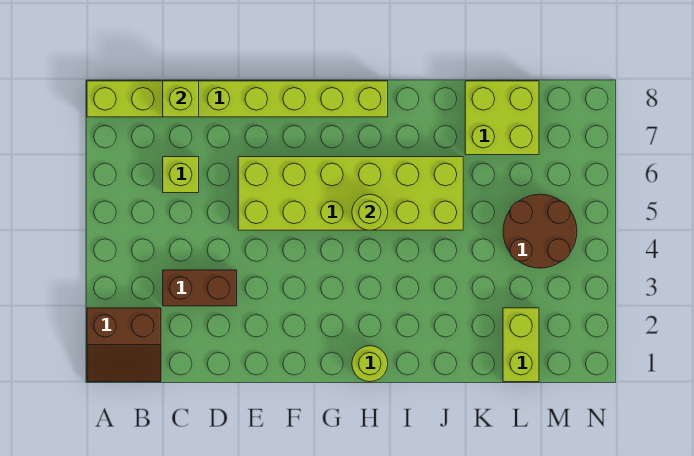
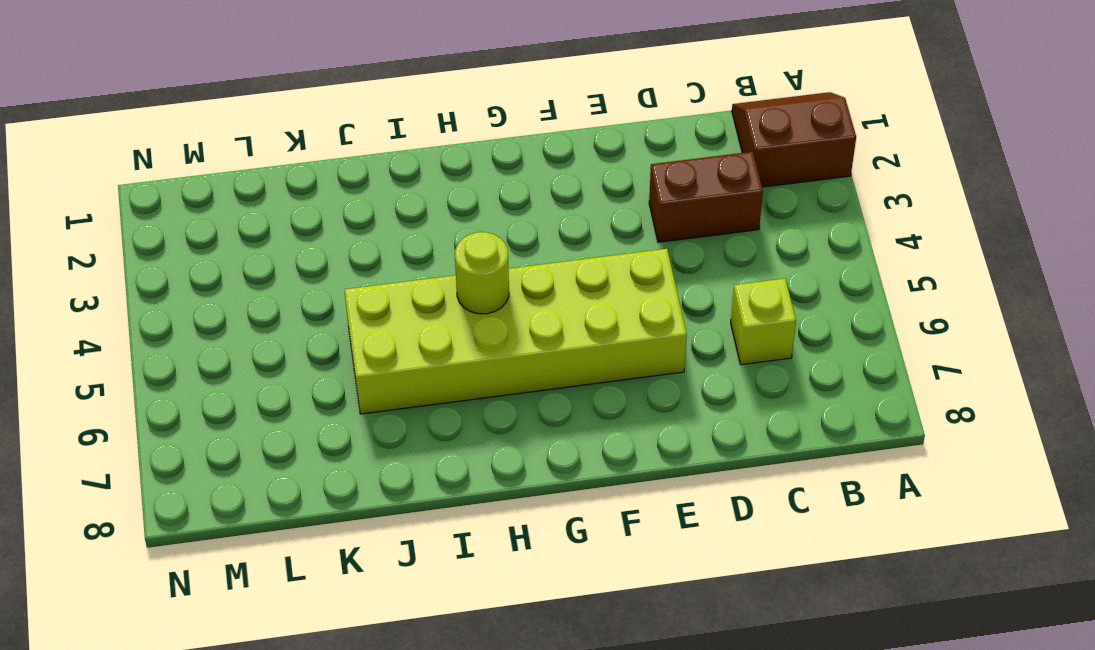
none -> lime 1x8 brick [87,81,388,117]
none -> lime 1x1 round brick [352,346,388,382]

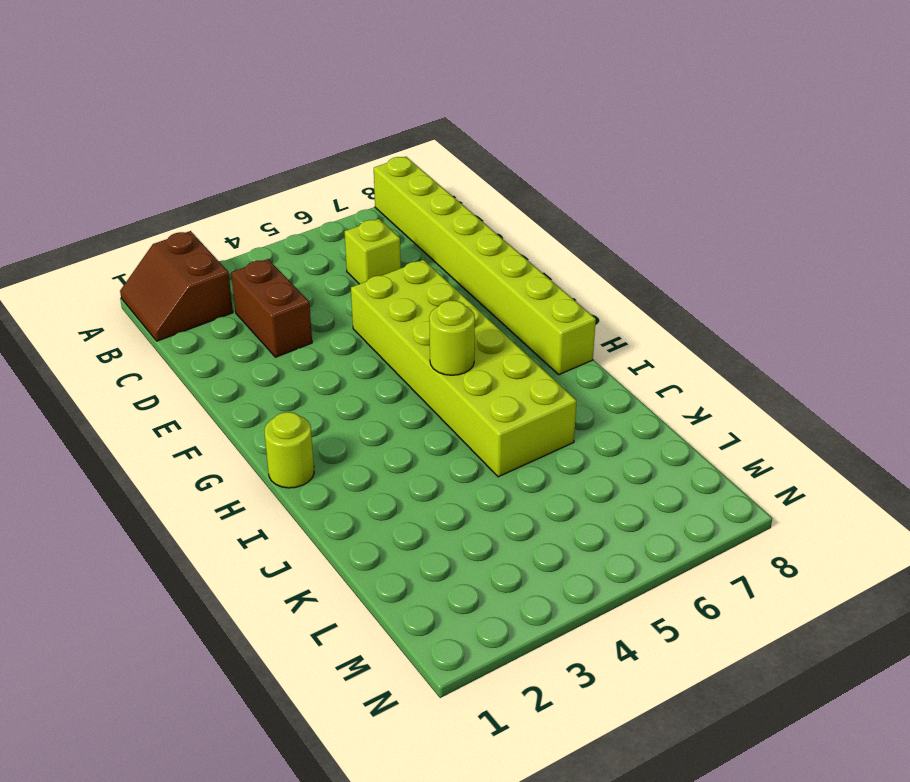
none -> lime 2x2 brick [465,81,539,155]
none -> lime 1x2 brick [503,308,539,382]

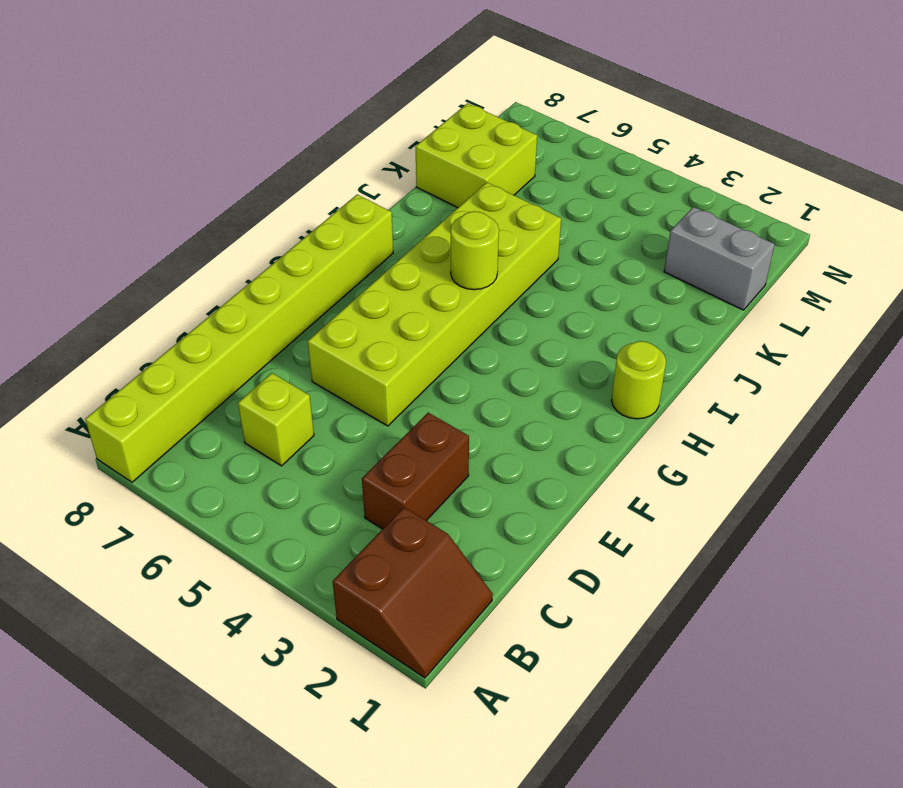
grey 1x2 brick [664,207,775,310] -> lime 1x2 brick [503,308,539,382]
none -> brown 2x2 round brick [503,194,577,268]
none -> lime 1x1 brick [163,81,199,117]

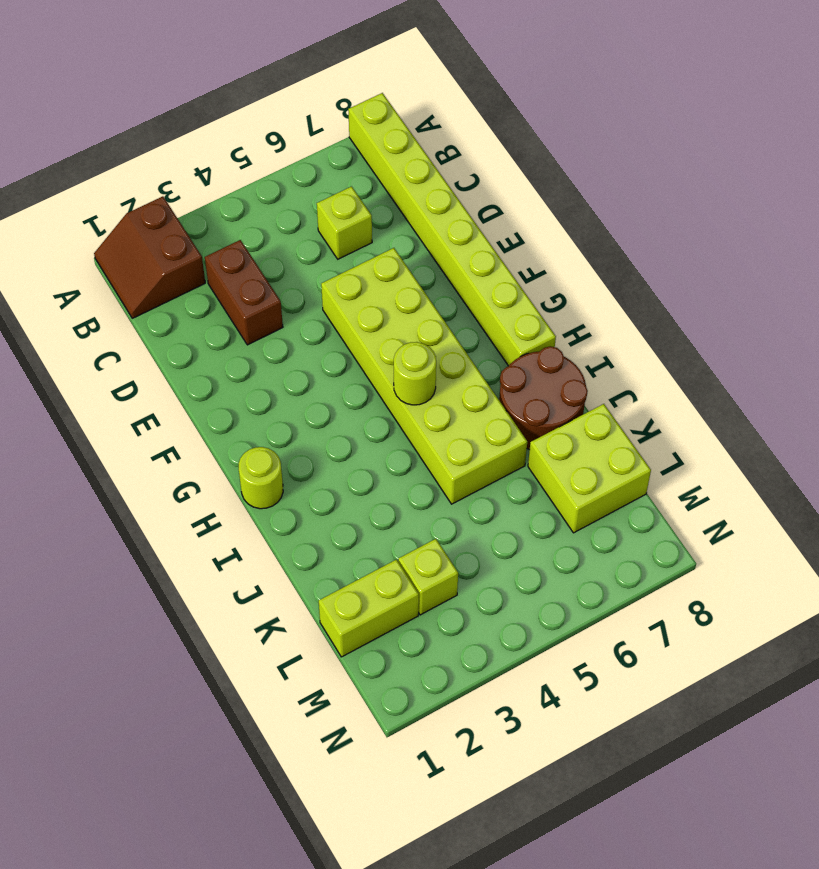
brown 2x2 round brick [499,346,588,449] -> brown 2x2 round brick moved to [503,194,577,268]
lime 1x1 brick [398,539,458,615] -> lime 1x1 brick moved to [163,81,199,117]

